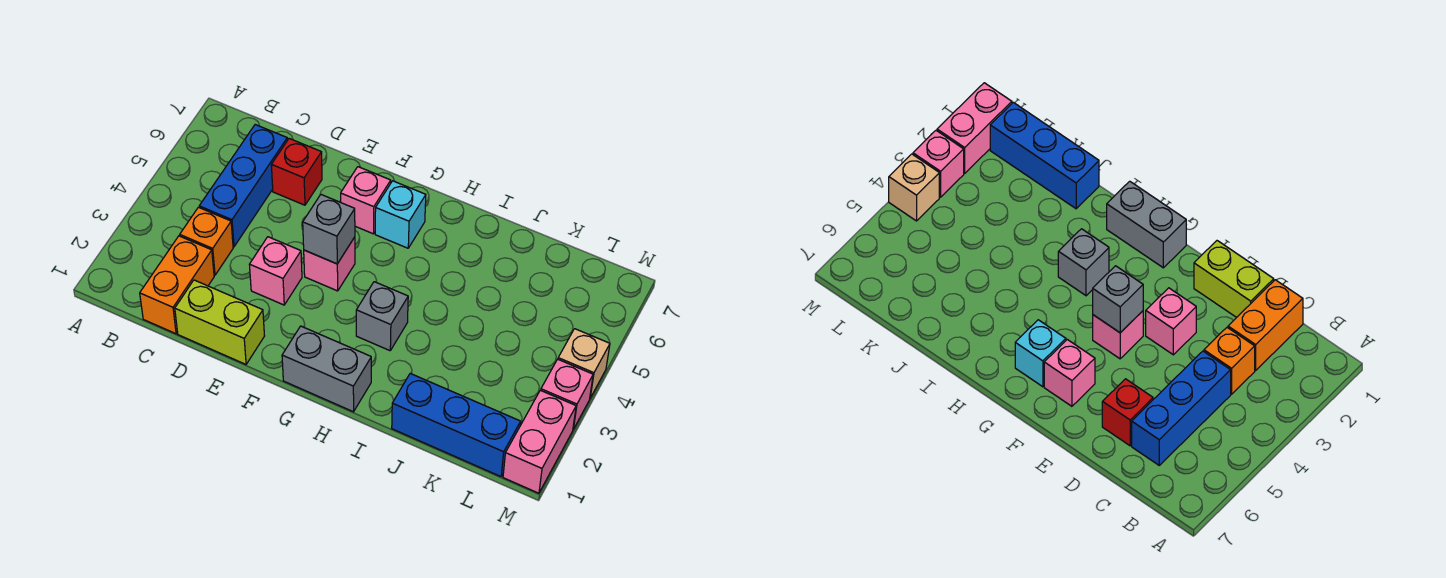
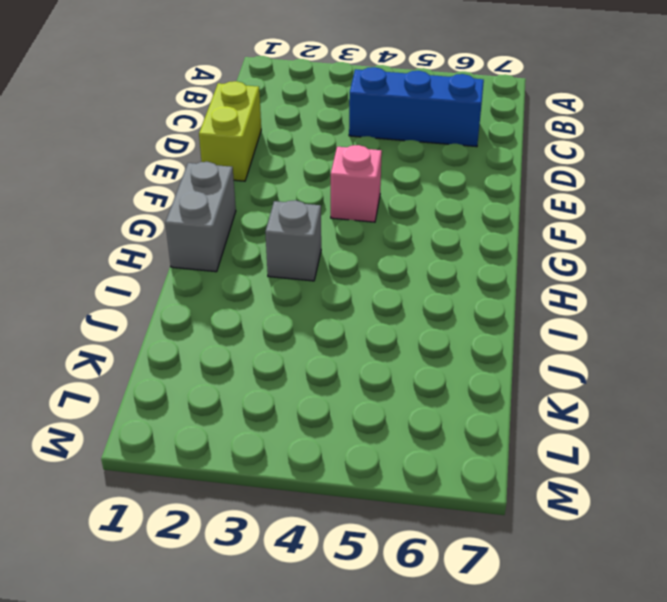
none -> orange 1x2 brick [140,236,214,334]
none -> orange 1x1 brick [180,207,233,275]
none -> red 1x1 brick [271,139,322,205]

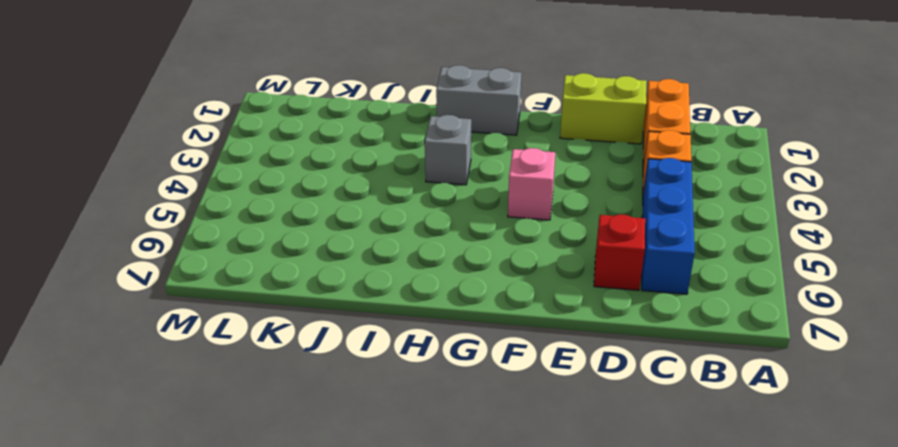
none -> pink 1x1 brick [249,237,302,305]
none -> pink 1x1 brick [341,167,391,234]
none -> cyan 1x1 brick [375,181,426,248]

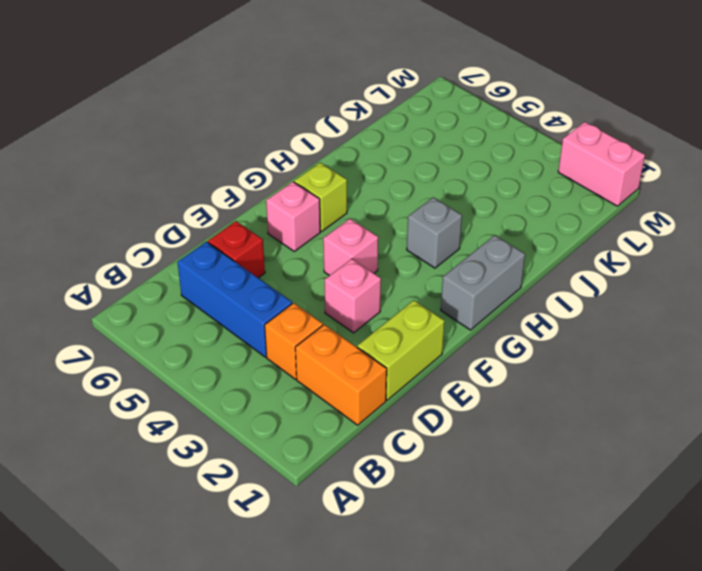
lime 1x1 brick [294,163,347,231] -> cyan 1x1 brick [375,181,426,248]
none -> blue 1x3 brick [392,374,521,477]
none -> pink 1x1 brick [541,359,593,429]
none -> tan 1x1 brick [558,329,610,398]

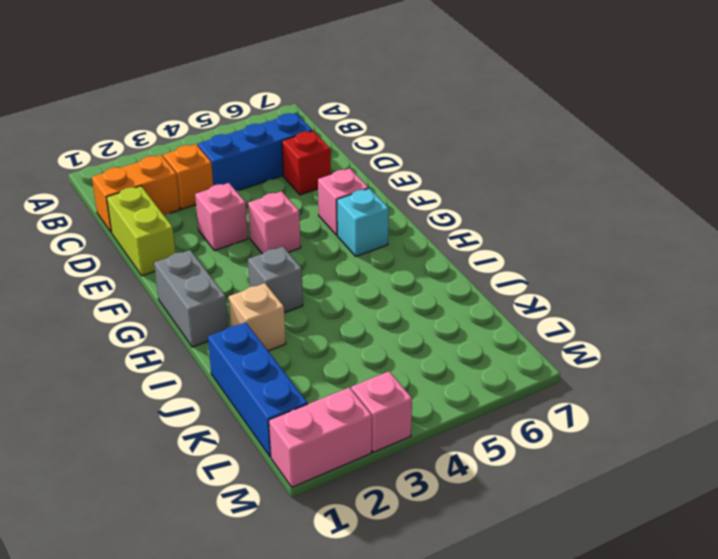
tan 1x1 brick [229,283,286,351] -> tan 1x1 brick moved to [558,329,610,398]
none -> grey 1x1 brick [303,195,355,264]

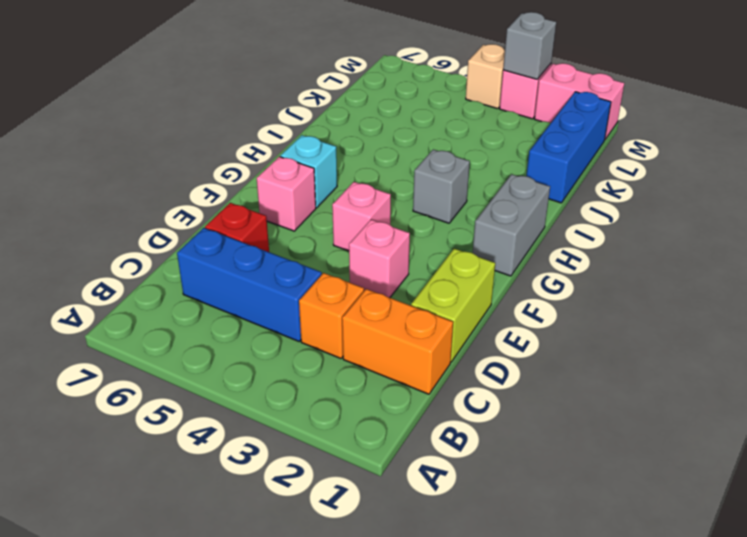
grey 1x1 brick [503,12,556,79] -> grey 1x1 brick moved to [303,195,355,264]

